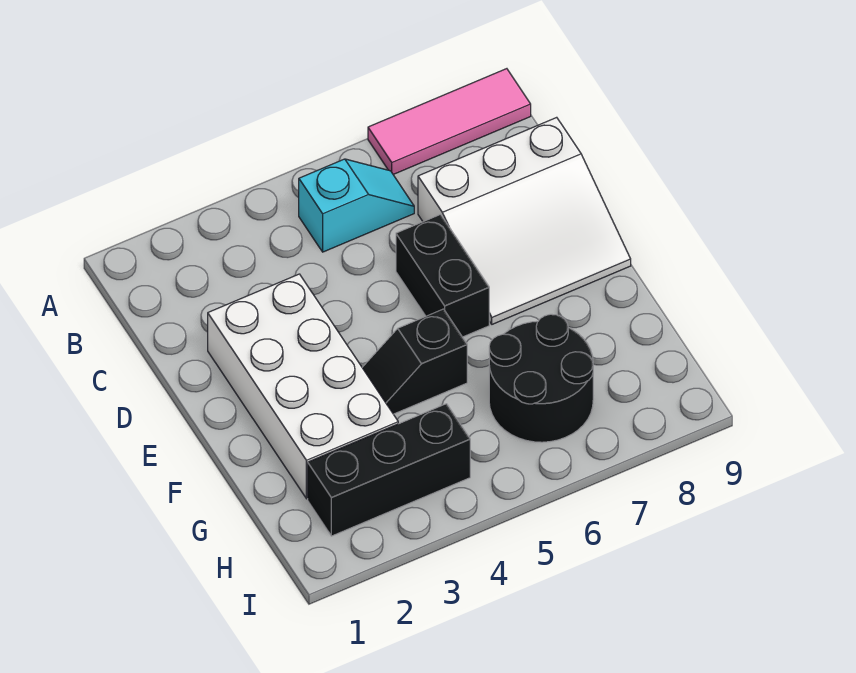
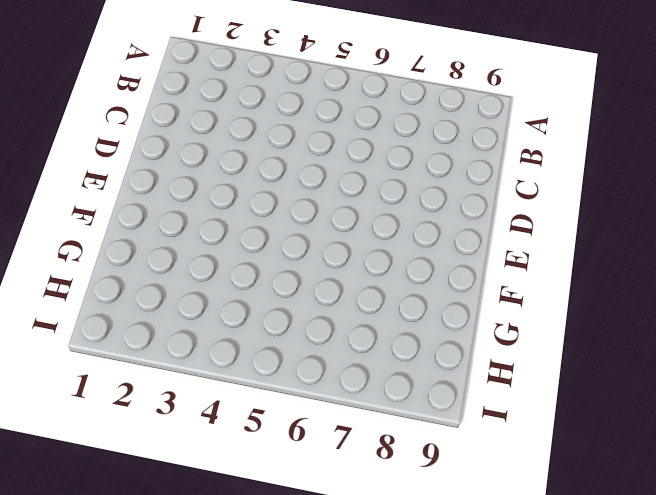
none -> pink 1x3 tile [368,69,531,174]
none -> cyan 1x2 slope [299,159,414,252]

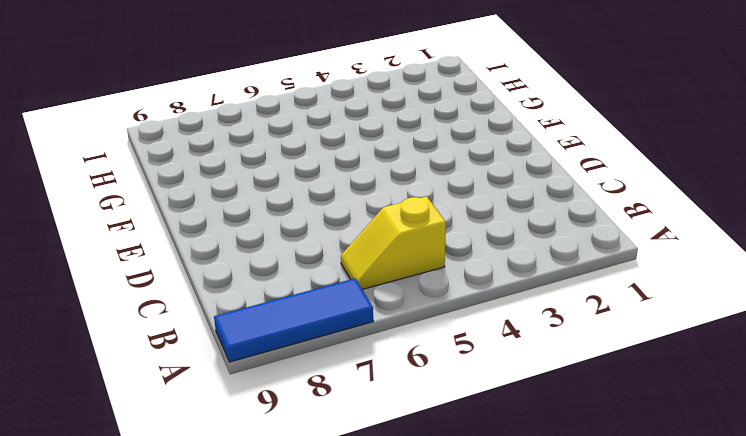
blue 1x3 tile [214,278,373,362] -> pink 1x3 tile [368,69,531,174]
yellow 1x2 slope [341,196,446,289] -> cyan 1x2 slope [299,159,414,252]
none -> white 3x3 slope [418,117,631,324]
none -> white 2x4 brick [208,274,398,499]

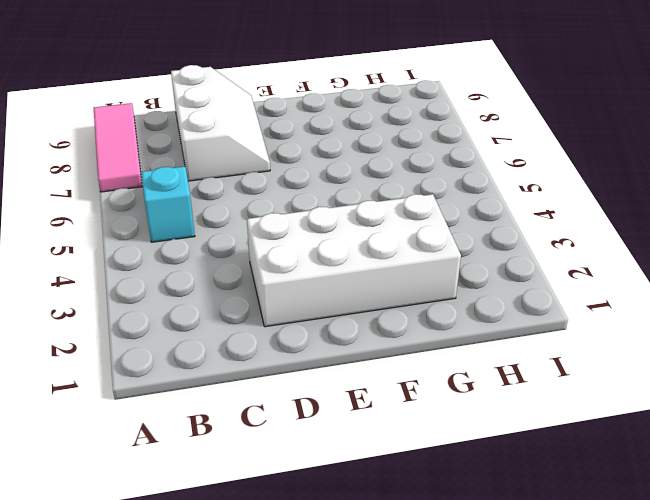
white 2x3 slope [171,65,270,181] -> white 3x3 slope [418,117,631,324]
none -> black 1x2 brick [396,215,489,337]
none -> black 1x2 slope [362,309,467,414]

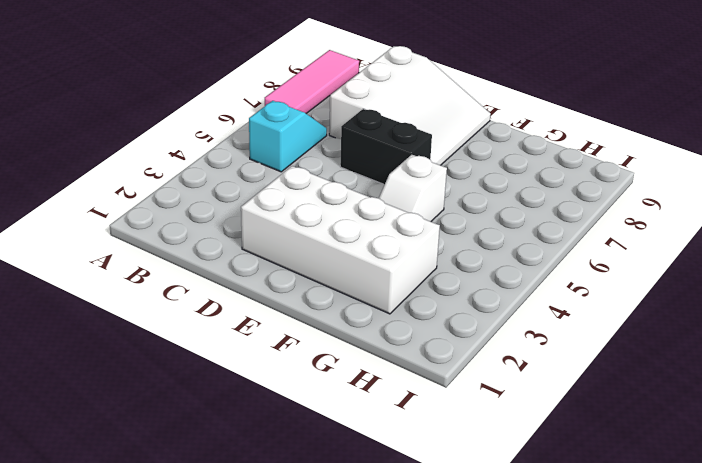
white 1x2 slope [379,155,447,222] -> black 1x2 slope [362,309,467,414]
none -> black 2x2 round brick [489,314,593,442]
none -> black 1x3 brick [308,404,470,536]

